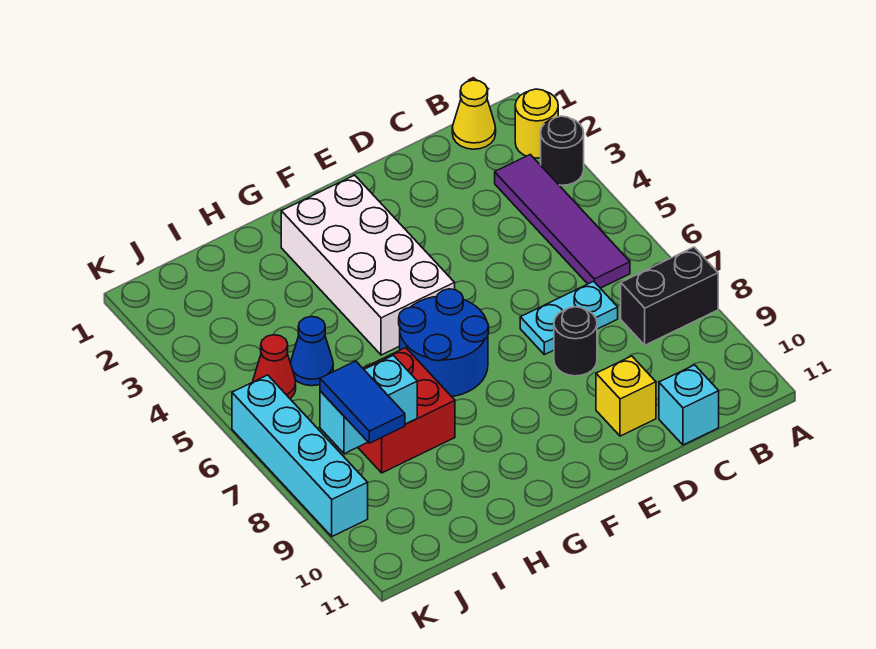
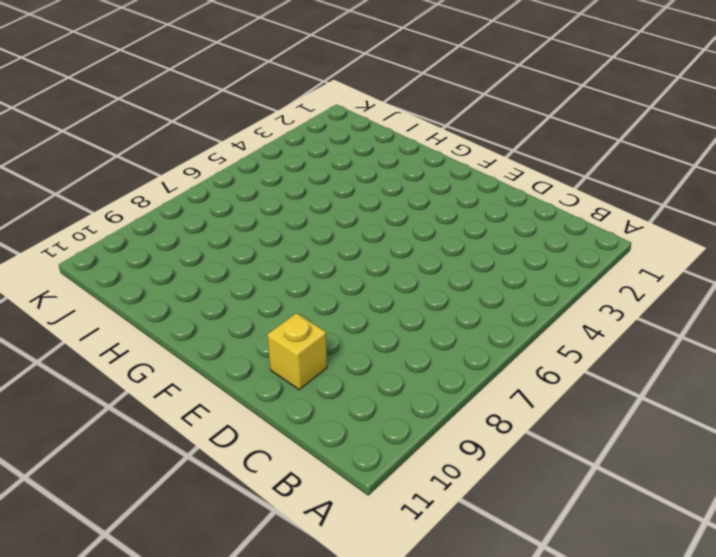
none -> yellow 1x1 round brick [515,89,558,158]
none -> black 1x1 round brick [541,116,584,185]
none -> black 1x2 brick [621,247,718,345]

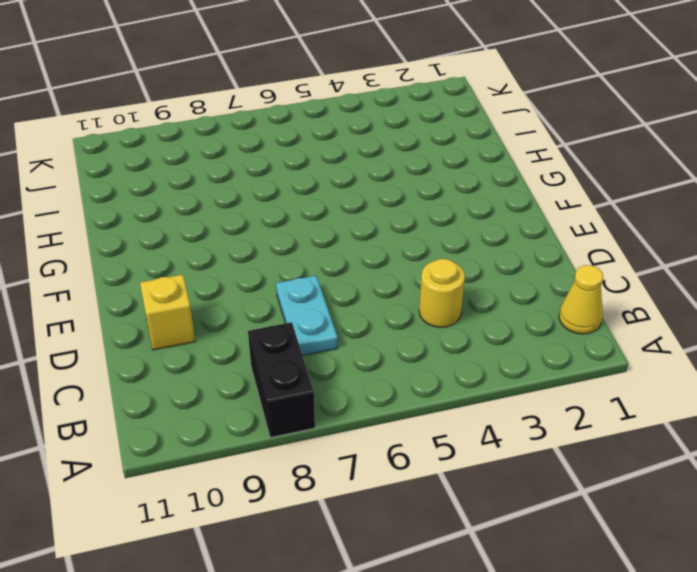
yellow 1x1 round brick [419,259,465,327] -> yellow 1x1 round brick moved to [515,89,558,158]
none -> black 1x1 round brick [541,116,584,185]
none -> purple 1x4 tile [495,155,630,288]
none -> cyan 1x1 brick [659,365,719,445]

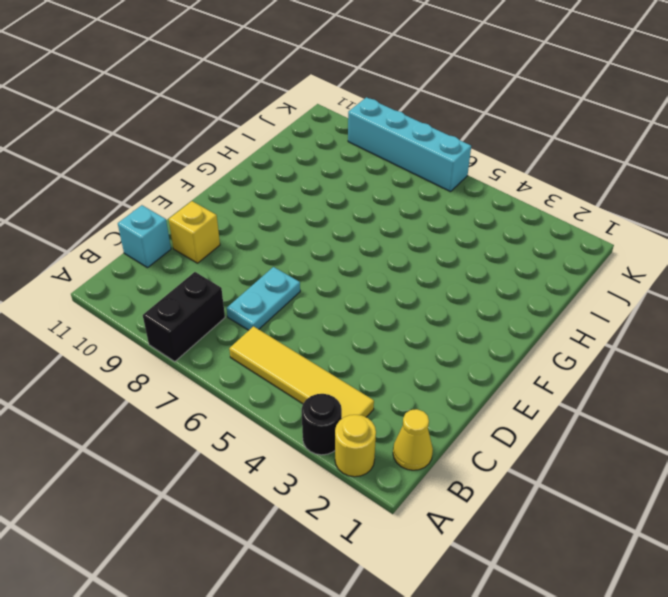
yellow 1x4 tile [229,326,374,418] -> purple 1x4 tile [495,155,630,288]
none -> black 1x1 round brick [554,307,597,376]
none -> white 2x4 brick [281,175,455,355]
none -> blue 2x2 round brick [399,289,489,397]

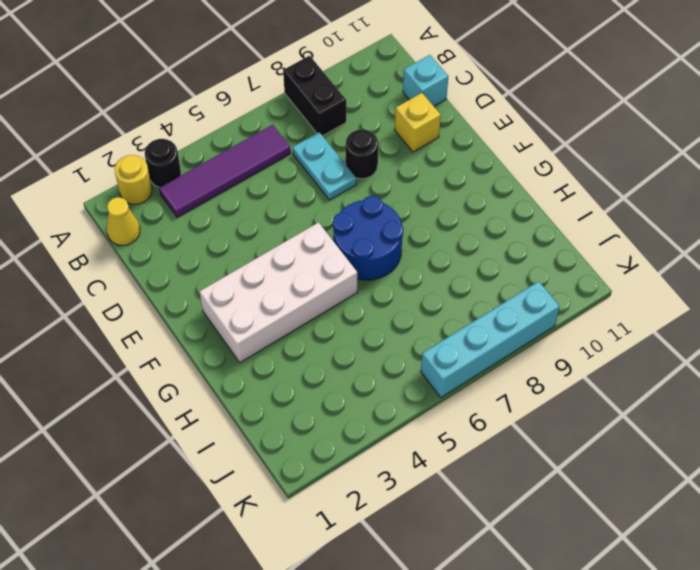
none -> red 2x2 brick [358,348,455,473]
none -> blue 1x1 cone [290,317,333,386]
none -> red 1x1 cone [253,335,296,398]

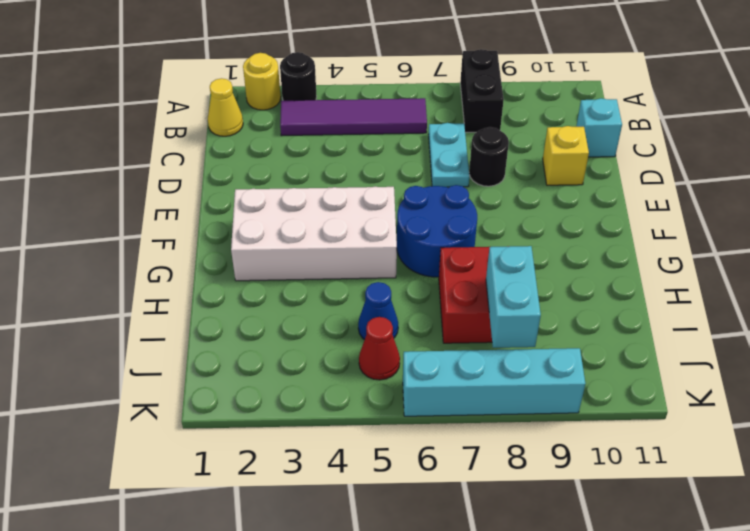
none -> blue 1x2 tile [320,361,405,443]

